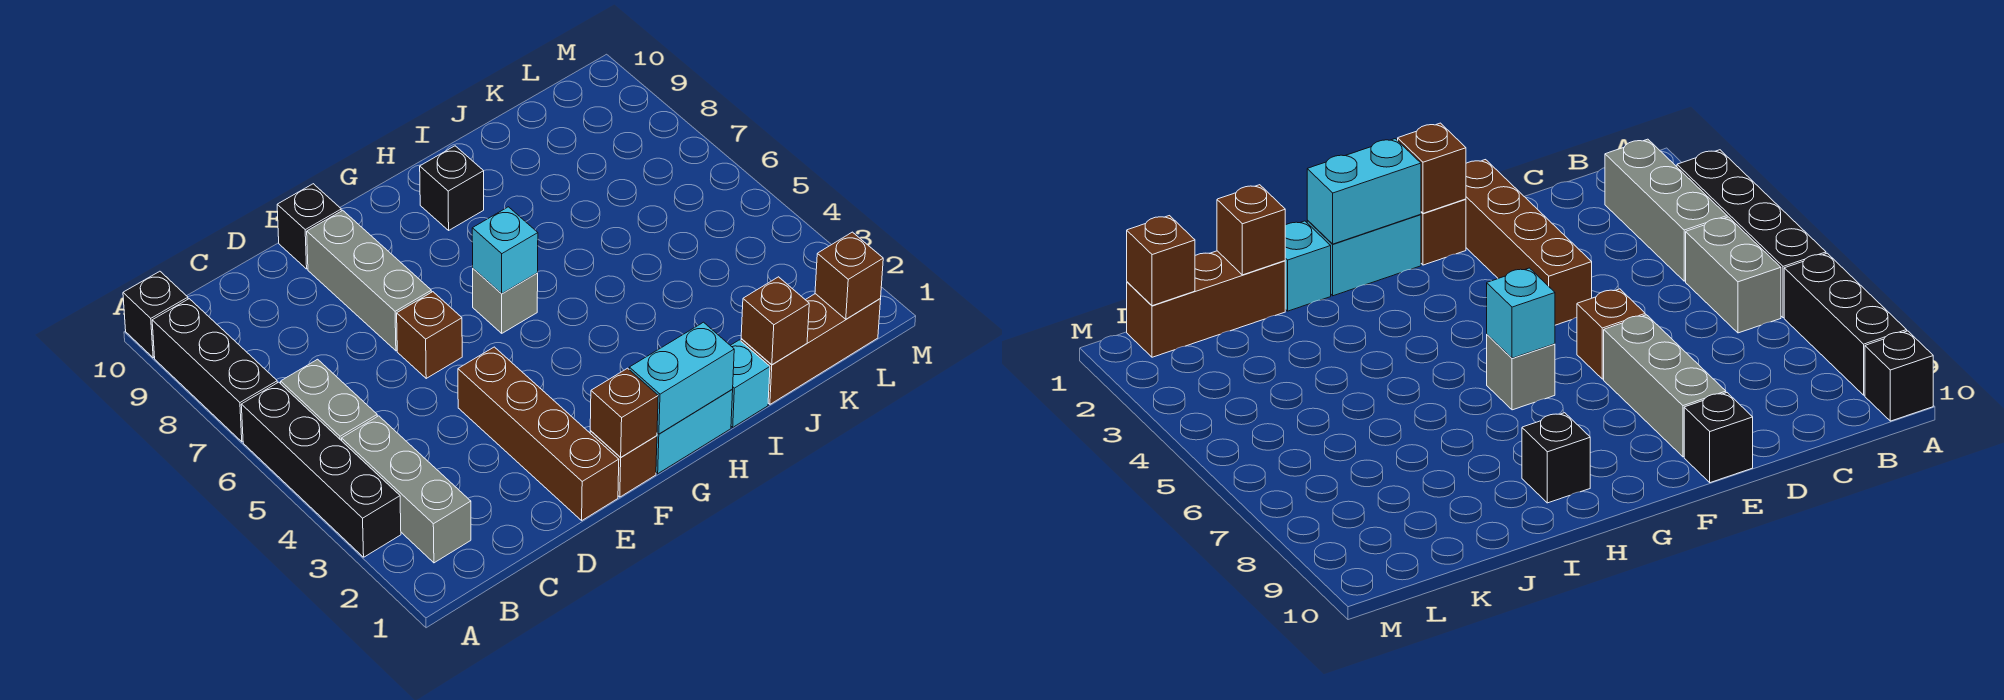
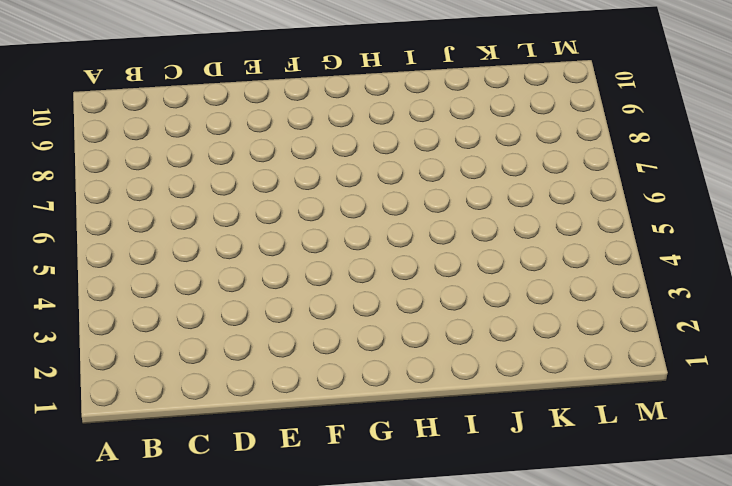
none -> black 1x4 brick [241,382,401,557]
none -> black 1x3 brick [152,299,277,442]
none -> black 1x1 brick [123,271,188,358]

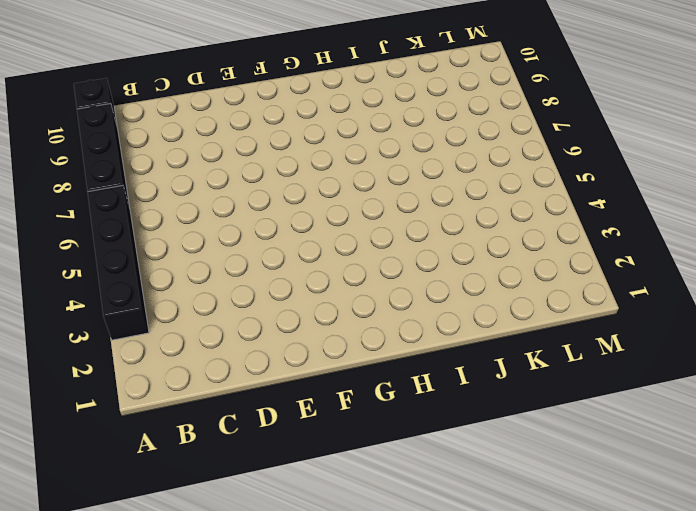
none -> grey 1x3 brick [342,416,471,563]
none -> grey 1x2 brick [281,359,377,441]
none -> brown 1x4 brick [458,347,619,520]

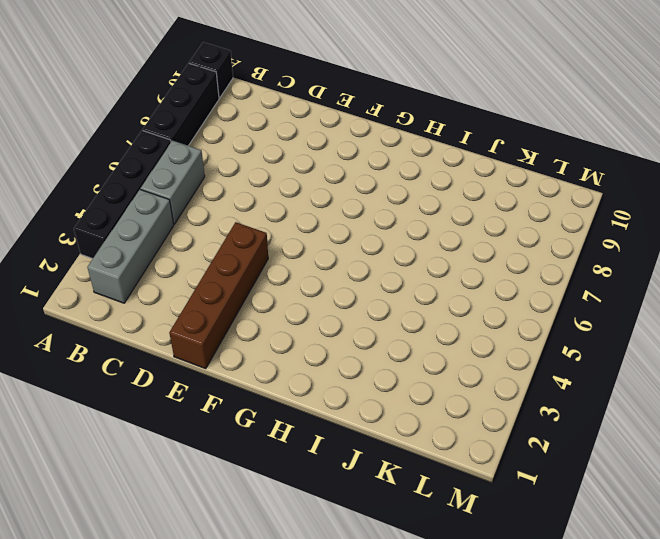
none -> brown 1x1 brick [397,292,462,378]
none -> grey 1x3 brick [307,210,431,351]
none -> black 1x1 brick [277,184,341,269]

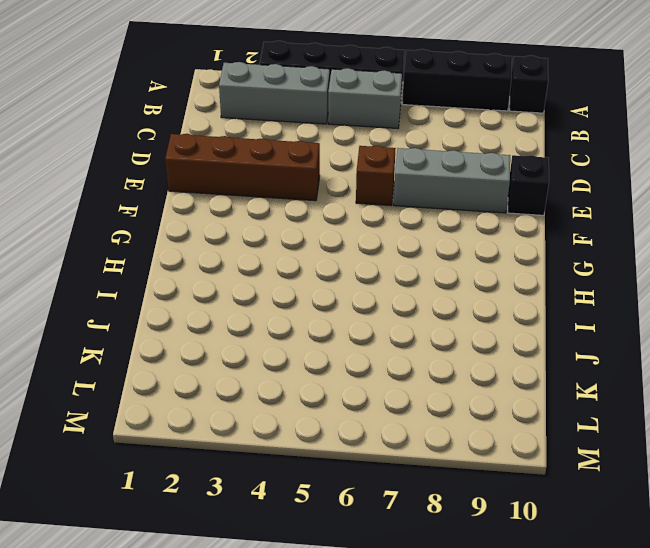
none -> brown 1x1 brick [590,431,657,497]
none -> cyan 1x2 brick [656,390,733,474]
none -> grey 1x1 brick [473,269,538,333]

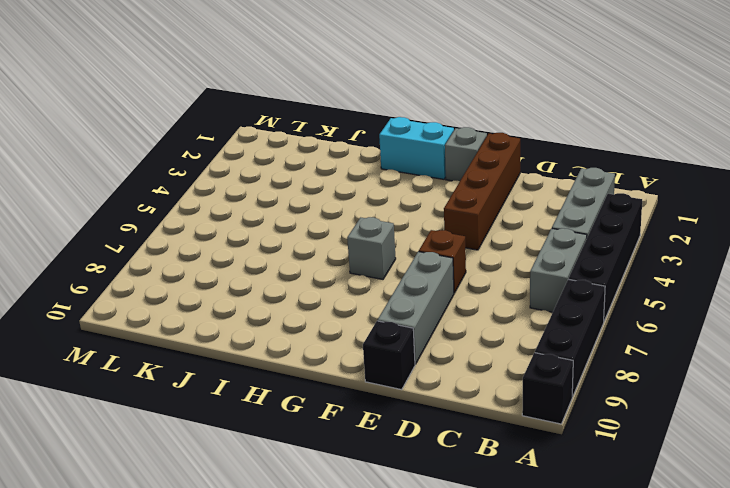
grey 1x1 brick [445,127,487,181] -> brown 1x1 brick [590,431,657,497]
none -> black 1x1 brick [420,146,484,230]
none -> cyan 1x1 brick [730,340,770,427]
none -> brown 1x3 brick [741,294,881,404]

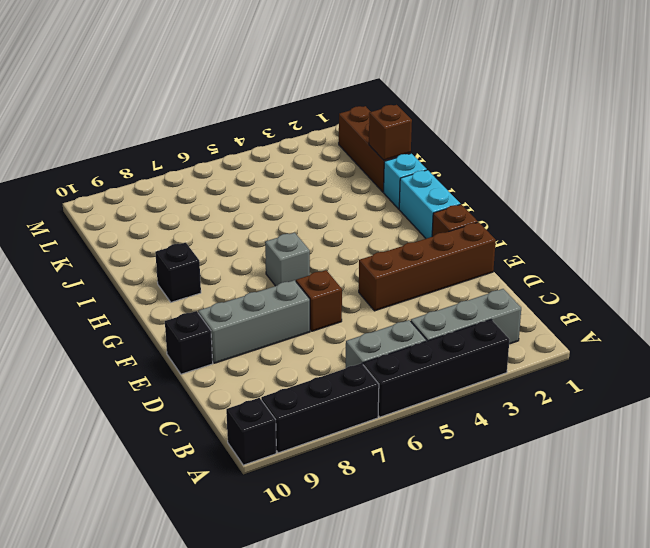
none -> brown 1x1 brick [590,368,658,457]
none -> cyan 1x2 brick [629,322,734,434]
none -> cyan 1x1 brick [472,207,538,294]

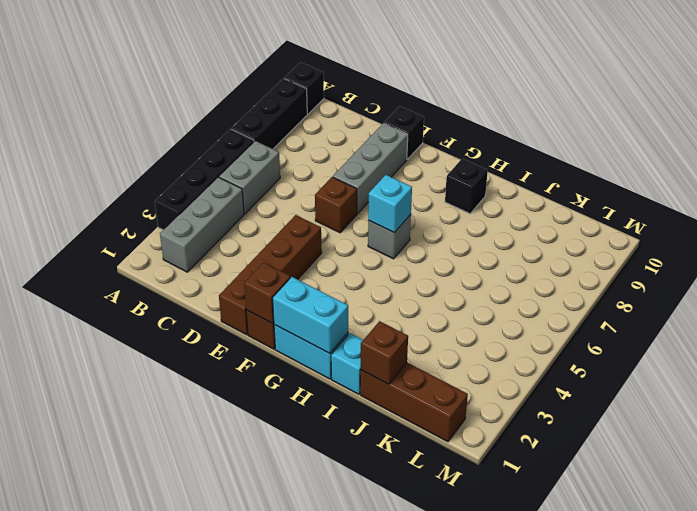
none -> brown 1x1 brick [815,232,883,319]

